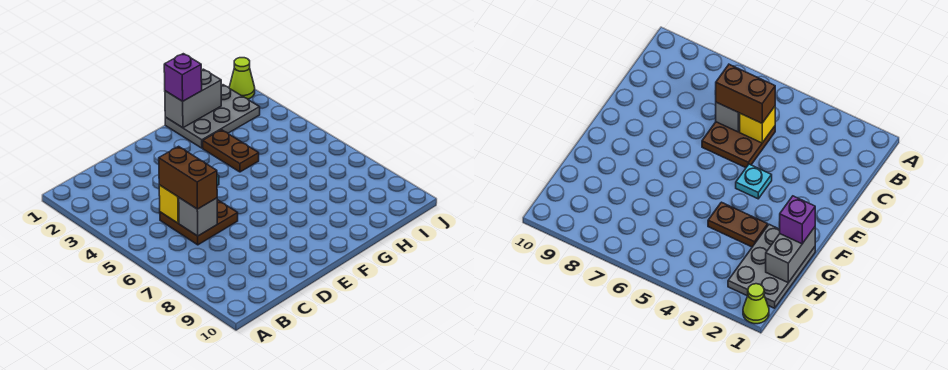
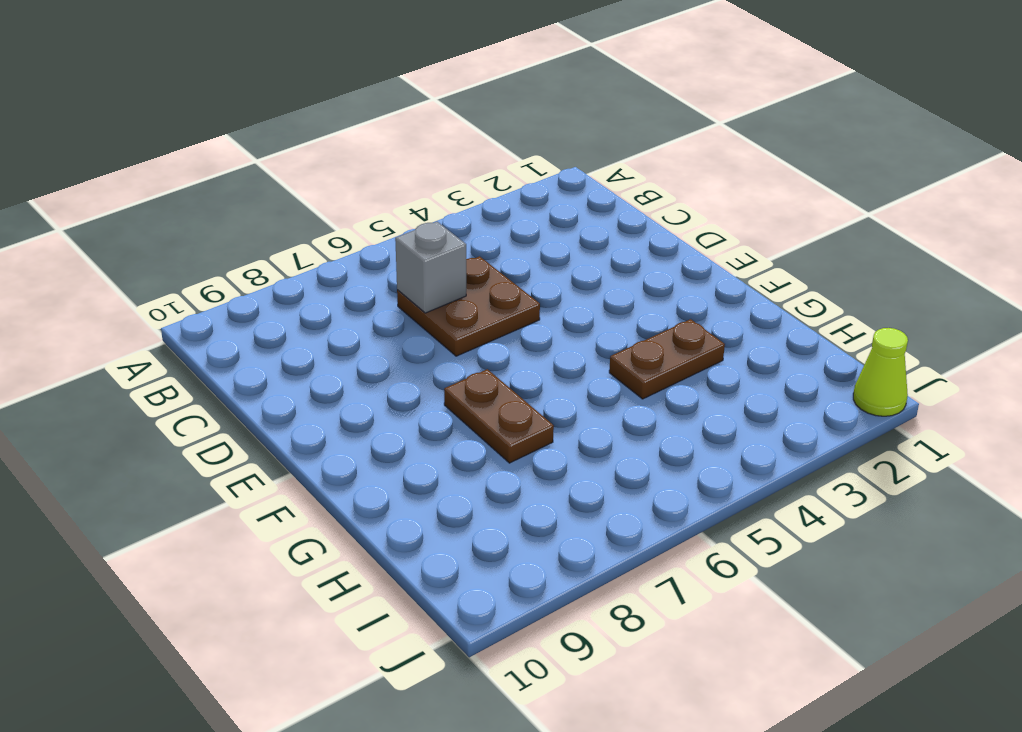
brown 1x2 plate [444,369,554,463] -> none
none -> cyan 1x1 plate [736,164,772,199]
none -> grey 2x3 plate [165,85,260,148]

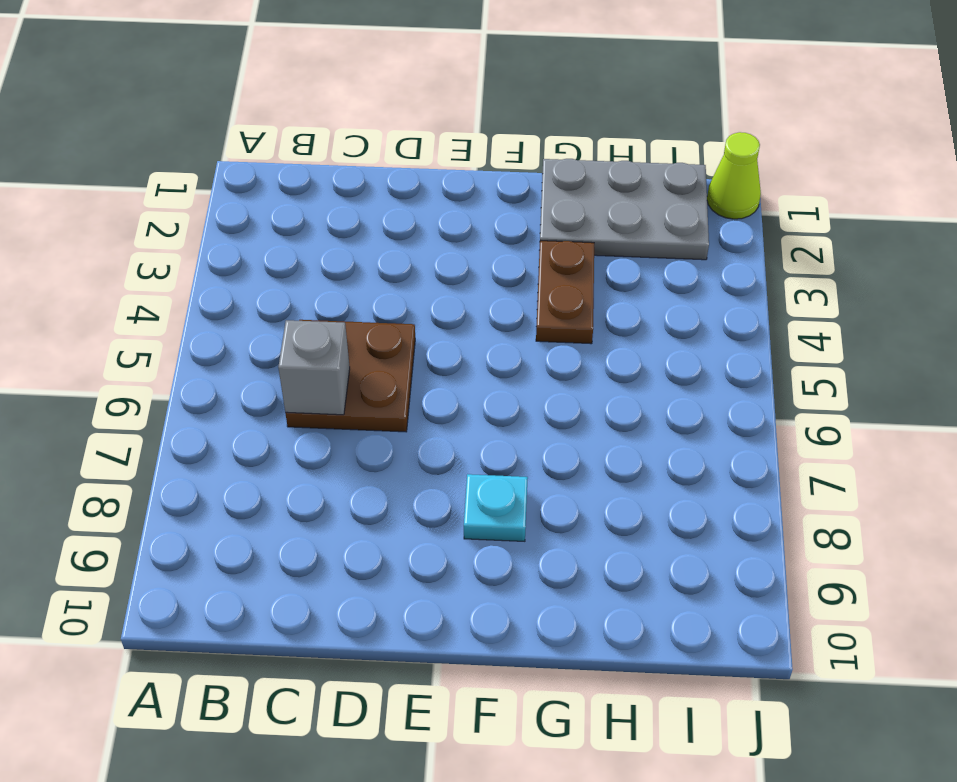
cyan 1x1 plate [464,474,528,541] -> cyan 1x1 plate moved to [736,164,772,199]
none -> yellow 1x1 brick [159,185,179,223]
none -> grey 1x2 brick [165,69,221,128]

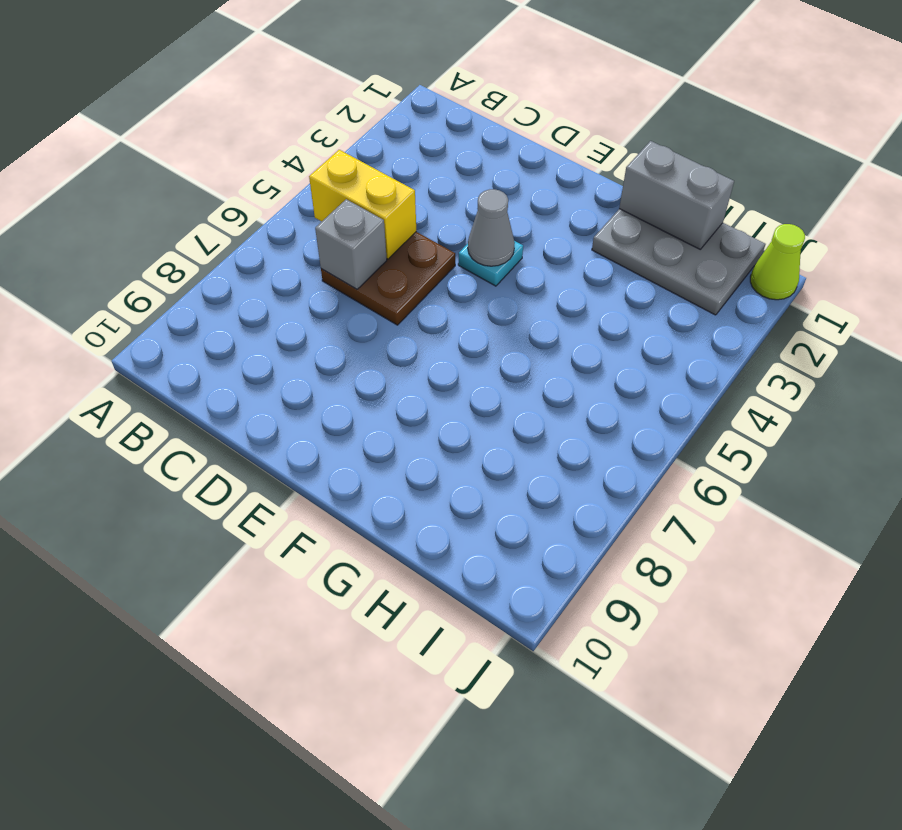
yellow 1x2 brick [309,150,416,259] -> yellow 1x1 brick [159,185,179,223]
grey 1x1 cone [468,189,515,266] -> none
none -> brown 1x2 plate [203,130,259,172]
none -> brown 1x2 brick [159,146,217,209]

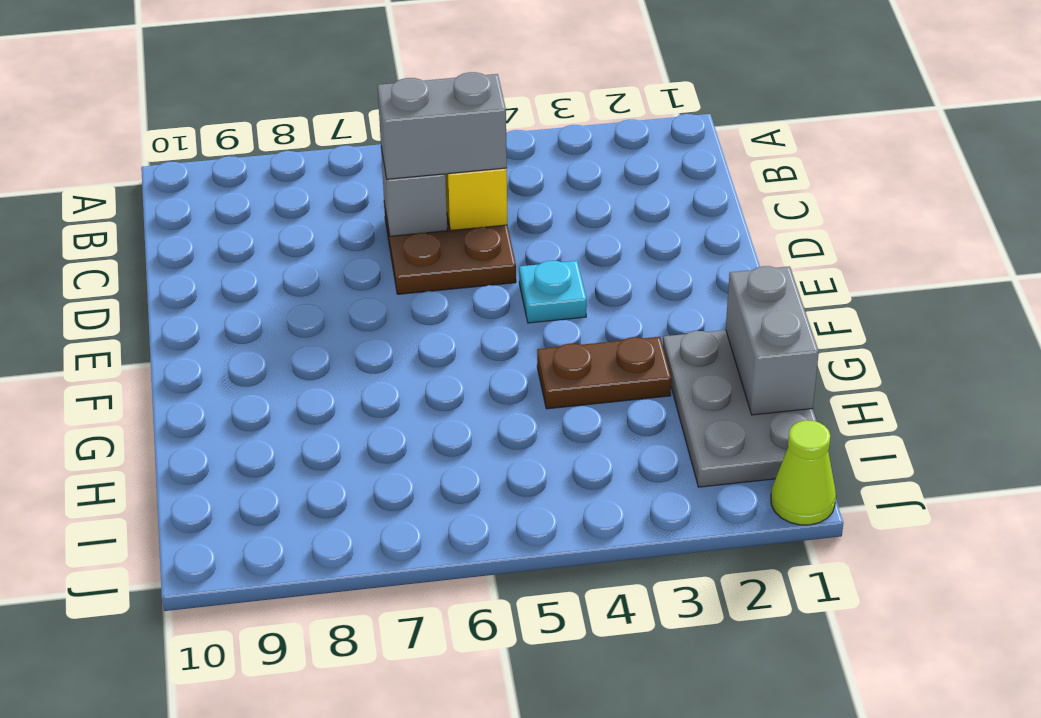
grey 1x2 brick [377,72,507,179] -> brown 1x2 brick [159,146,217,209]
none -> purple 1x1 brick [164,54,202,101]

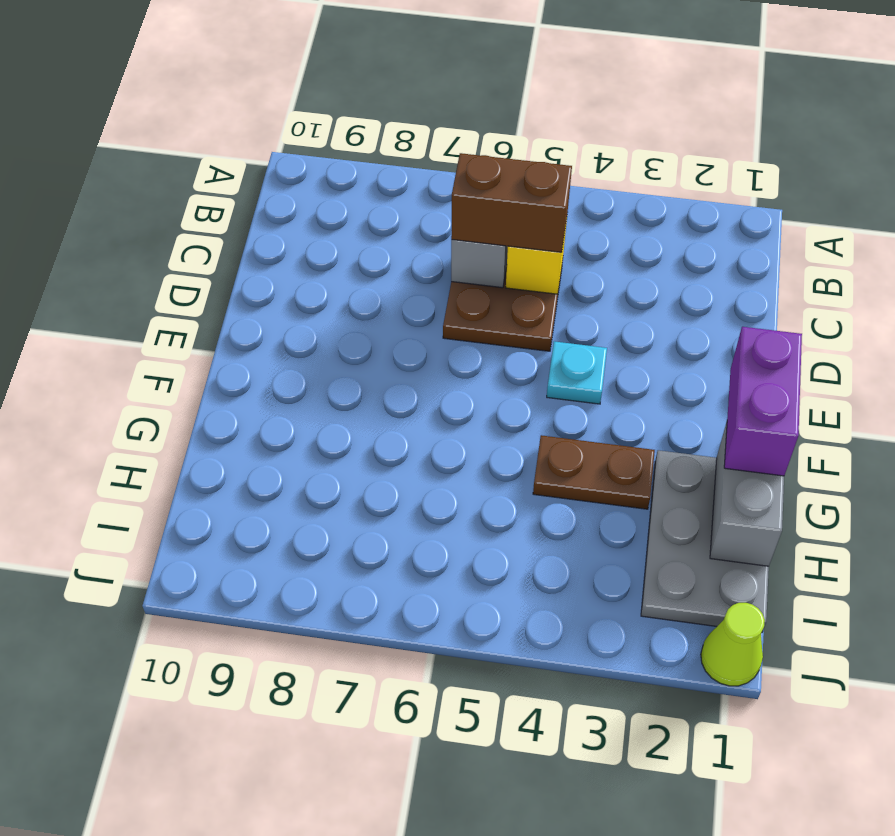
purple 1x2 brick [724,327,802,476] -> purple 1x1 brick [164,54,202,101]

